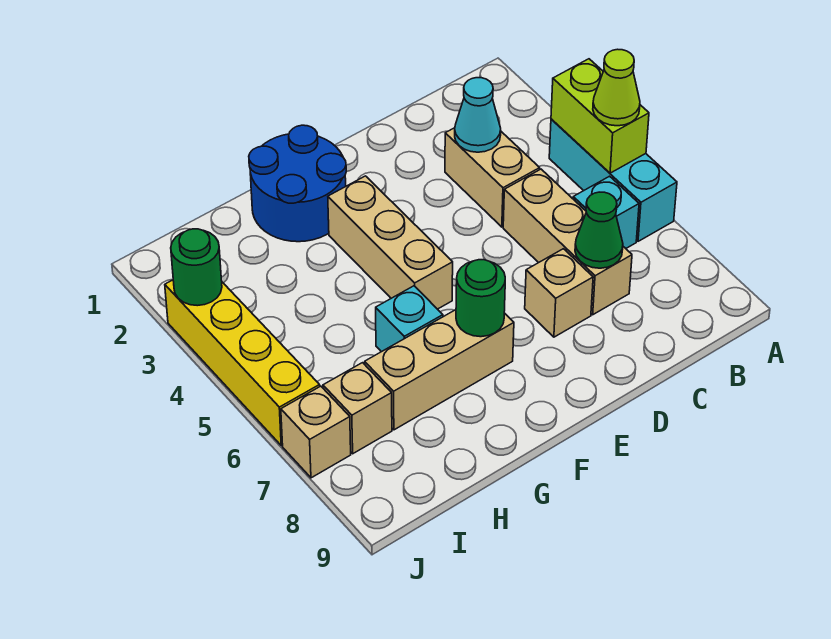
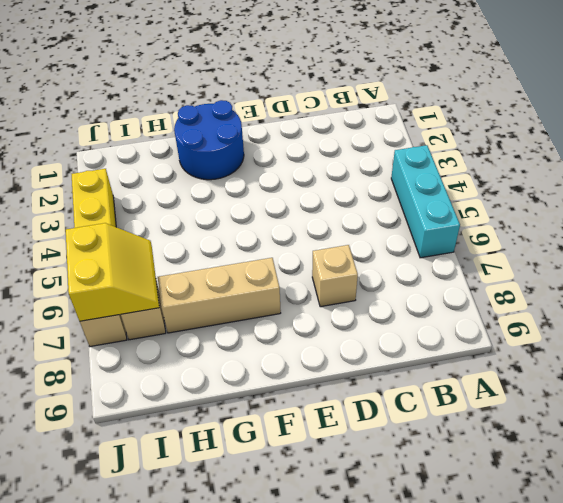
yellow 2x2 slope [66,223,159,321] -> none
none -> cyan 1x1 brick [573,176,639,248]
none -> tan 1x2 brick [445,128,540,227]
none -> tan 1x3 brick [503,169,632,315]

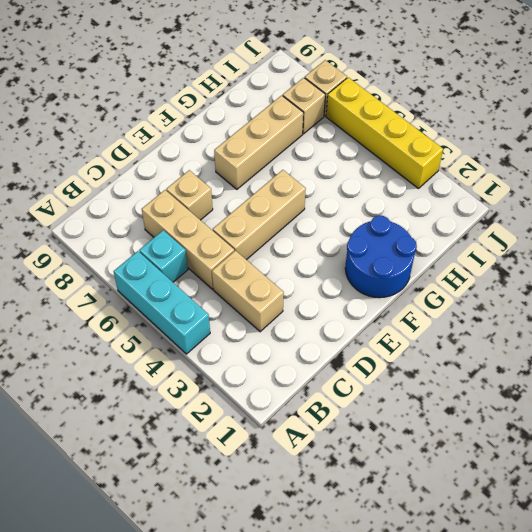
tan 1x3 brick [213,170,306,260] -> tan 1x3 brick turned to [328,176,453,309]
none -> cyan 1x1 brick [376,286,443,352]
none -> lime 1x2 brick [551,59,649,173]
none -> cyan 1x1 cone [455,78,501,152]

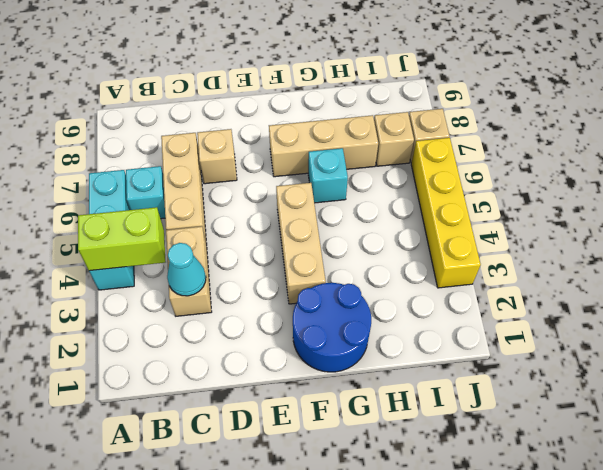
lime 1x2 brick [78,207,165,271] -> lime 1x2 brick turned to [551,59,649,173]
none -> green 1x1 cone [575,192,623,268]
none -> green 1x1 round brick [456,260,505,337]
none -> green 1x1 round brick [171,229,222,306]

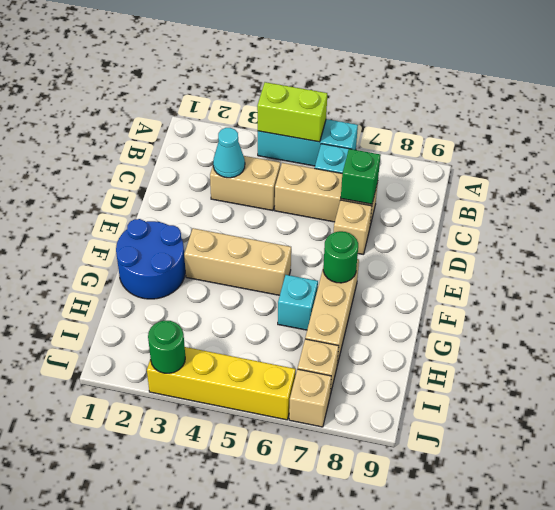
green 1x1 brick [341,149,381,204] -> green 1x1 cone [575,192,623,268]
none -> lime 1x1 cone [593,49,640,126]

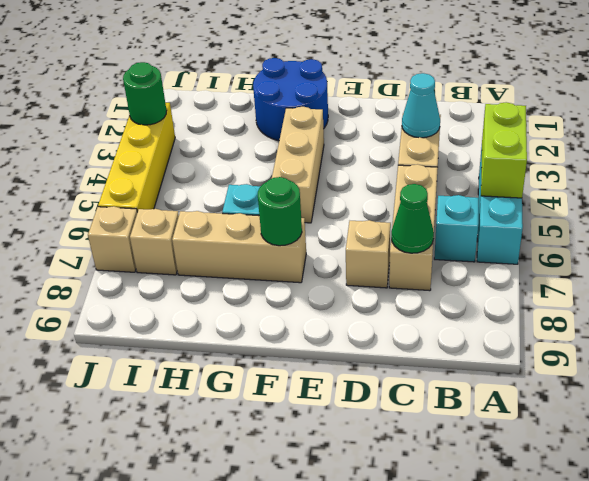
none -> lime 1x1 cone [593,49,640,126]

